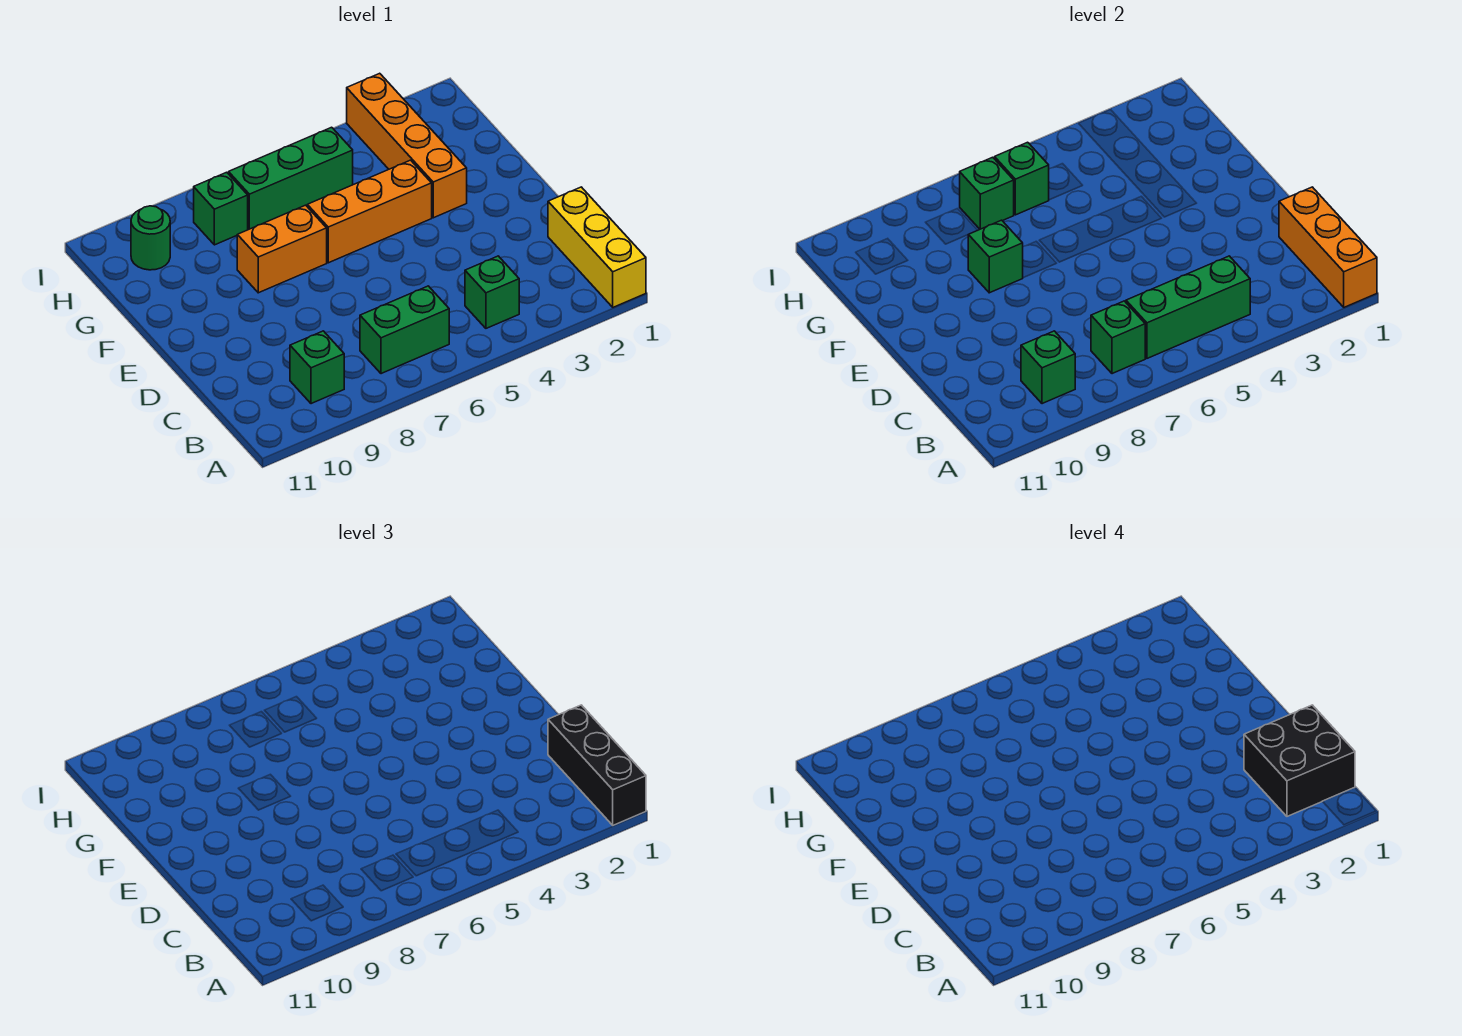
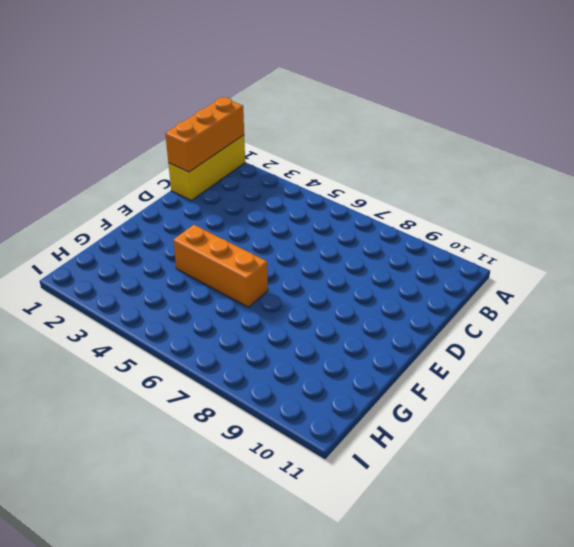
none -> green 1x1 brick [465,256,519,328]
none -> green 1x2 brick [360,286,449,374]
none -> green 1x1 brick [290,331,344,404]

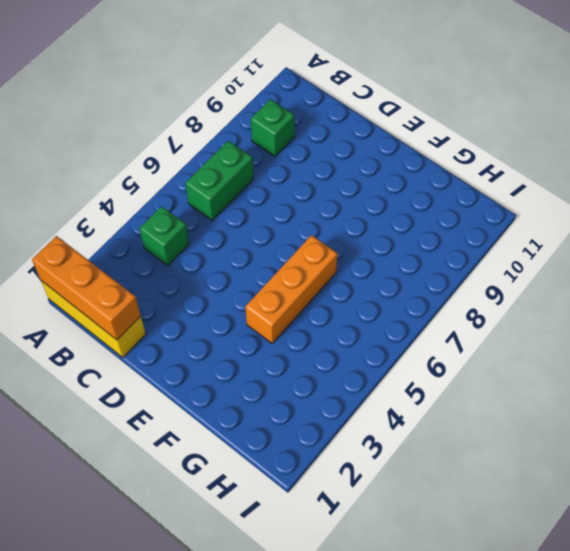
none -> orange 1x4 brick [347,73,467,218]
none -> orange 1x2 brick [237,205,327,293]
none -> green 1x3 brick [229,127,353,229]

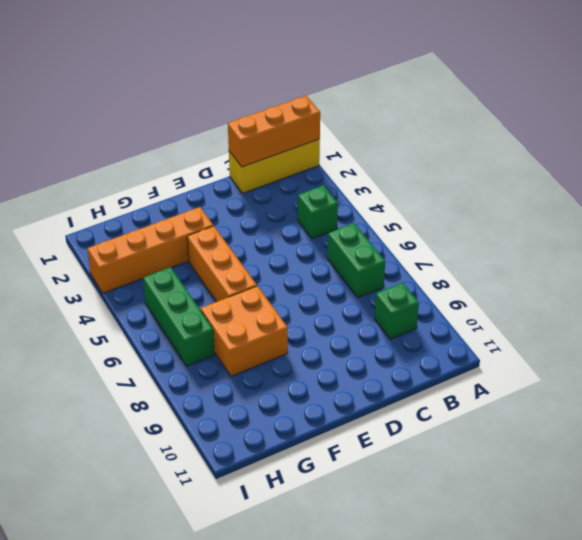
orange 2x2 brick [201,286,288,376] -> orange 1x2 brick [237,205,327,293]
none -> green 1x1 brick [194,172,248,245]
none -> green 1x1 round brick [131,206,170,270]
none -> green 1x3 brick [1126,256,1250,358]

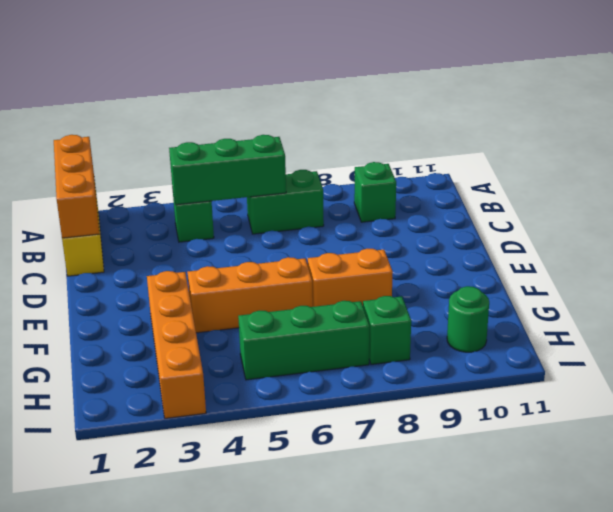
none -> green 1x1 brick [1091,301,1145,374]
none -> green 1x1 brick [1021,331,1075,404]
none -> green 1x1 brick [968,220,1023,293]

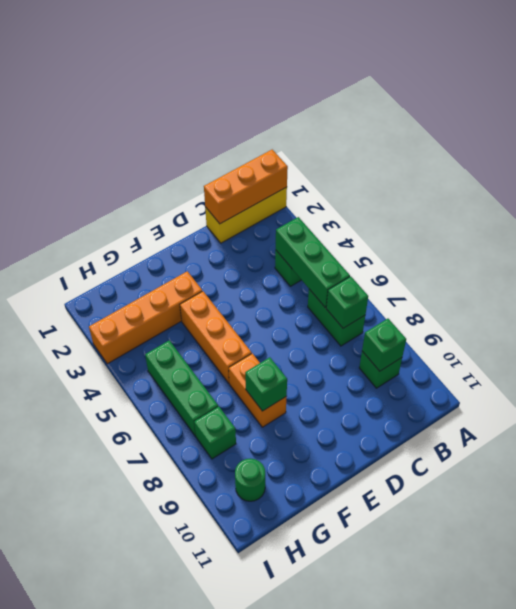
none -> green 1x1 brick [995,142,1049,215]
none -> green 1x1 brick [960,157,1014,229]
none -> black 1x3 brick [548,705,646,825]

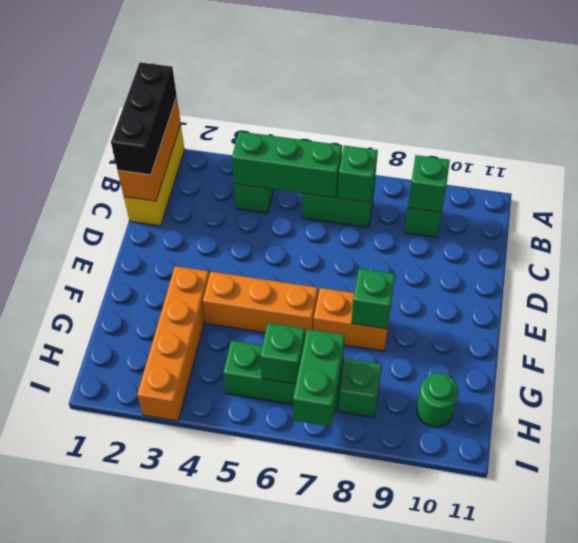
green 1x2 brick [293,329,345,426] -> green 1x1 brick [960,157,1014,229]
none -> black 2x2 brick [1244,705,1355,816]

